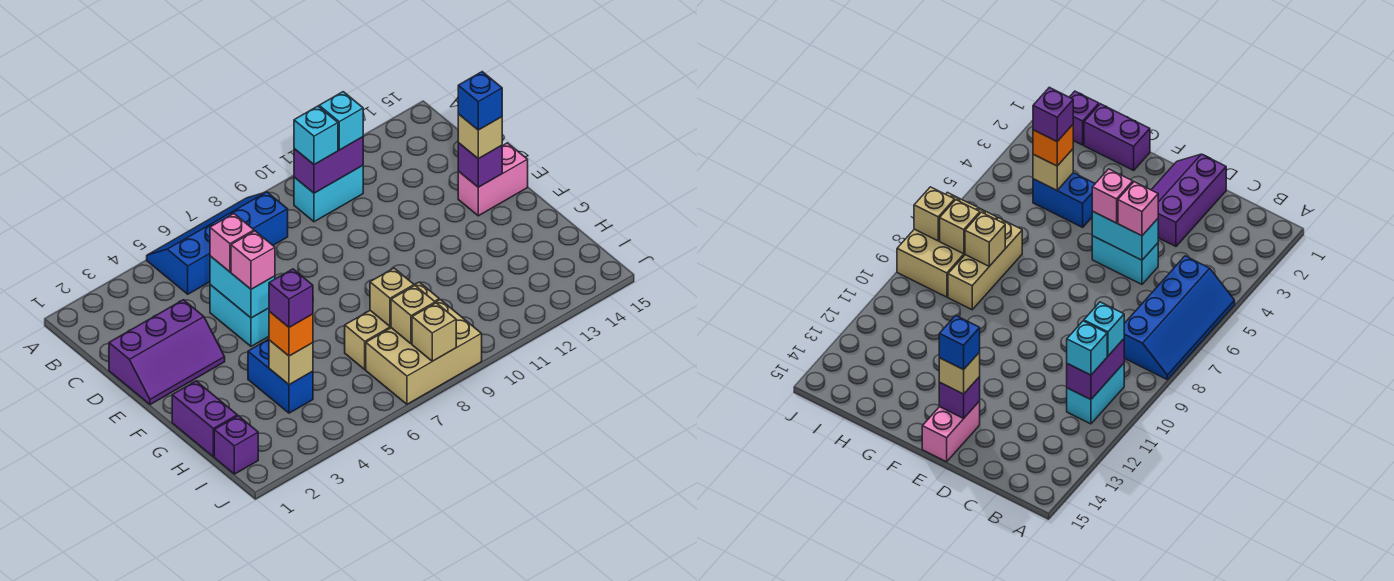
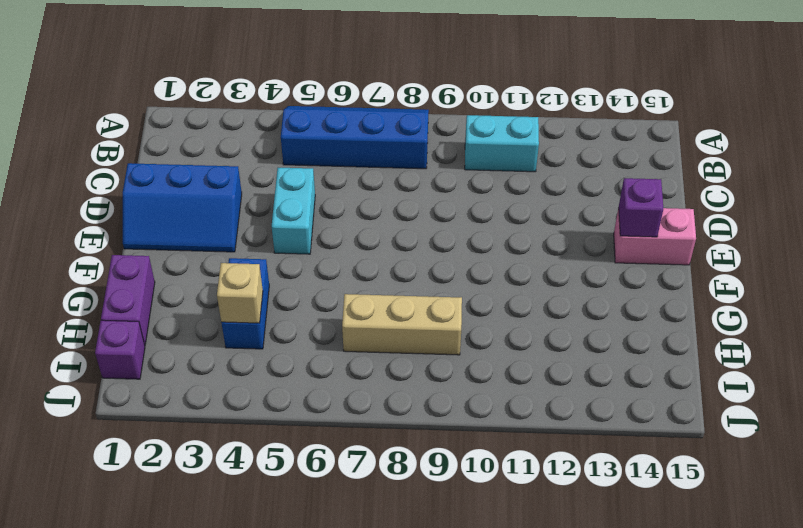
blue 2x3 slope [123,163,242,252] -> purple 2x3 slope [109,300,225,405]
none -> tan 2x3 brick [366,300,482,404]
none -> purple 1x2 brick [294,137,363,193]
none -> cyan 1x2 brick [210,256,275,318]

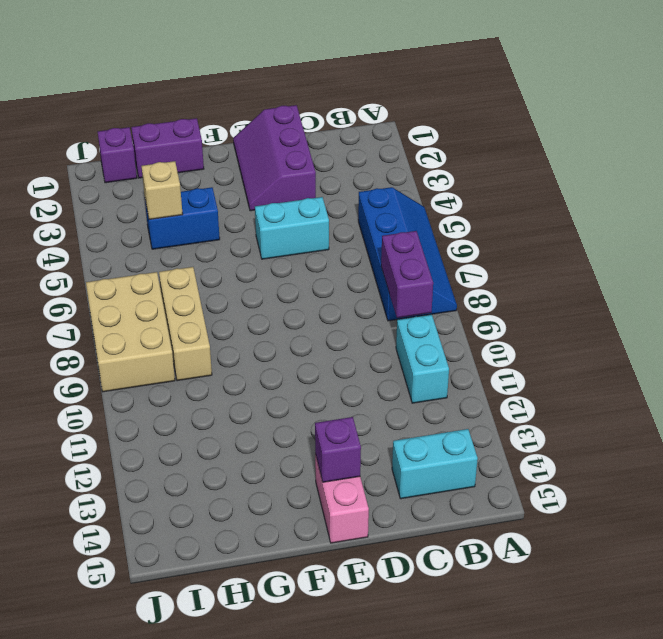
purple 1x2 brick [381,231,433,318] -> purple 1x2 brick moved to [294,137,363,193]
cyan 1x2 brick [392,429,478,499] -> cyan 1x2 brick moved to [210,256,275,318]
none -> tan 1x1 brick [370,268,414,327]
none -> tan 1x1 brick [391,286,435,344]
none -> tan 1x1 brick [412,303,456,361]

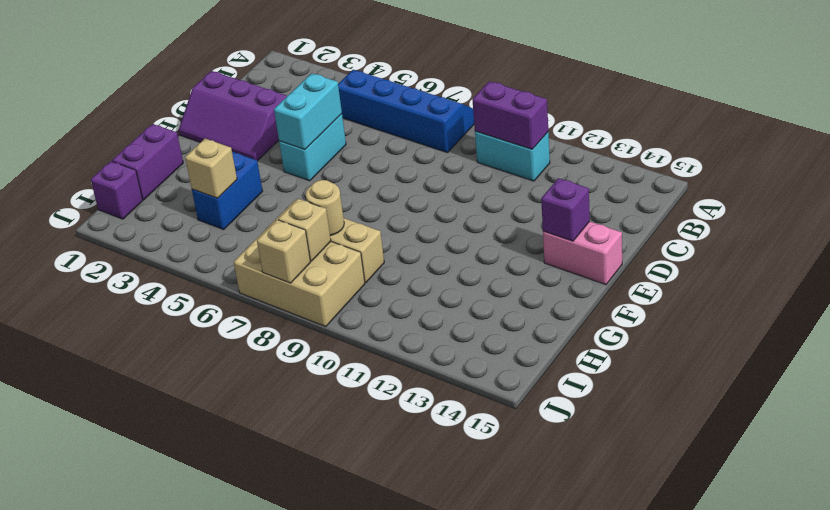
tan 1x1 round brick [306,180,344,235] -> tan 1x1 brick [370,268,414,327]
none -> cyan 1x1 brick [294,106,338,165]
none -> cyan 1x1 brick [319,92,363,150]
none -> pink 1x1 brick [210,214,254,272]

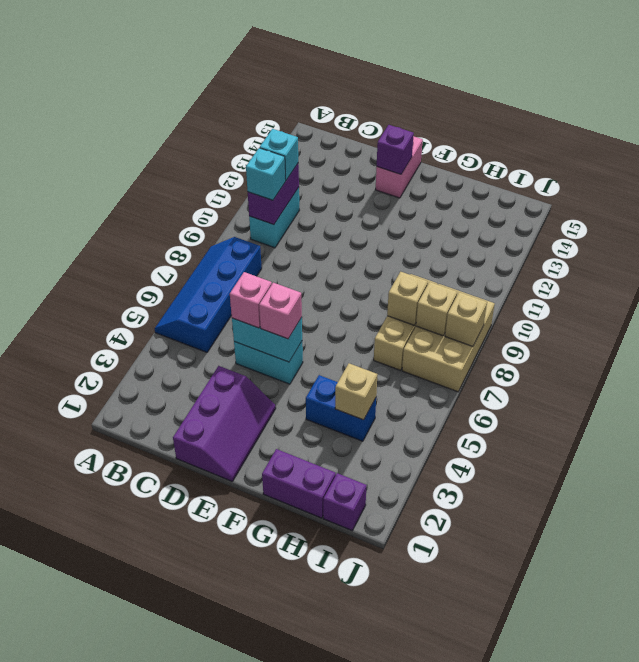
none -> tan 1x1 brick [458,114,502,159]
none -> orange 1x1 brick [269,312,313,356]
none -> blue 1x1 brick [458,72,502,130]

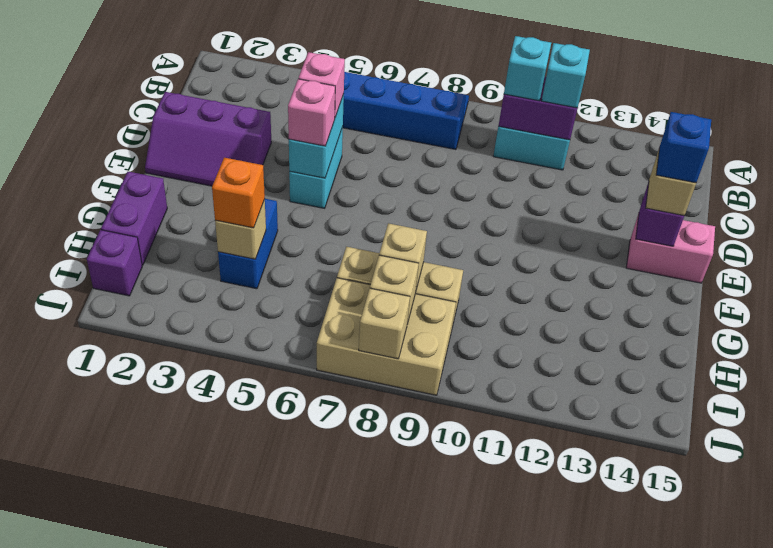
none -> purple 1x1 brick [269,269,313,327]

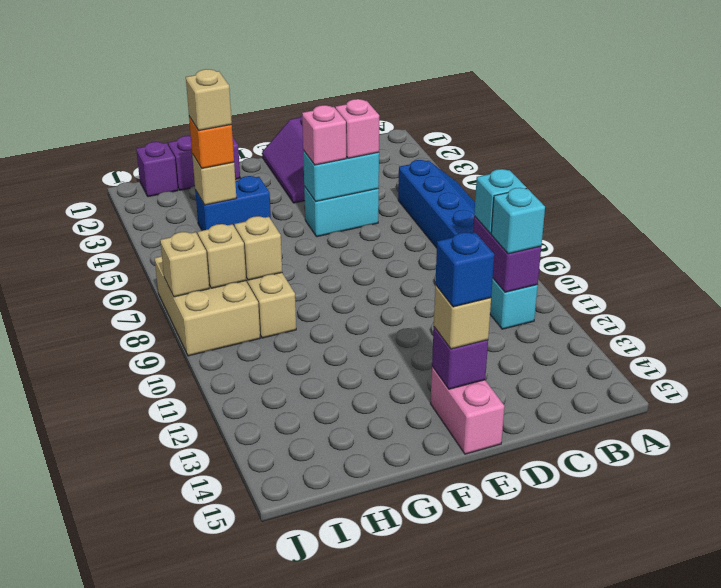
tan 1x1 brick [186,69,232,131] -> purple 1x1 brick [269,269,313,327]

